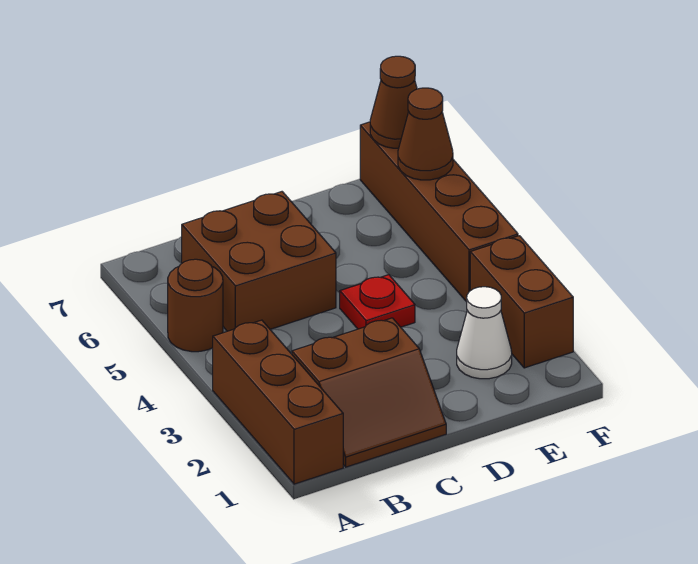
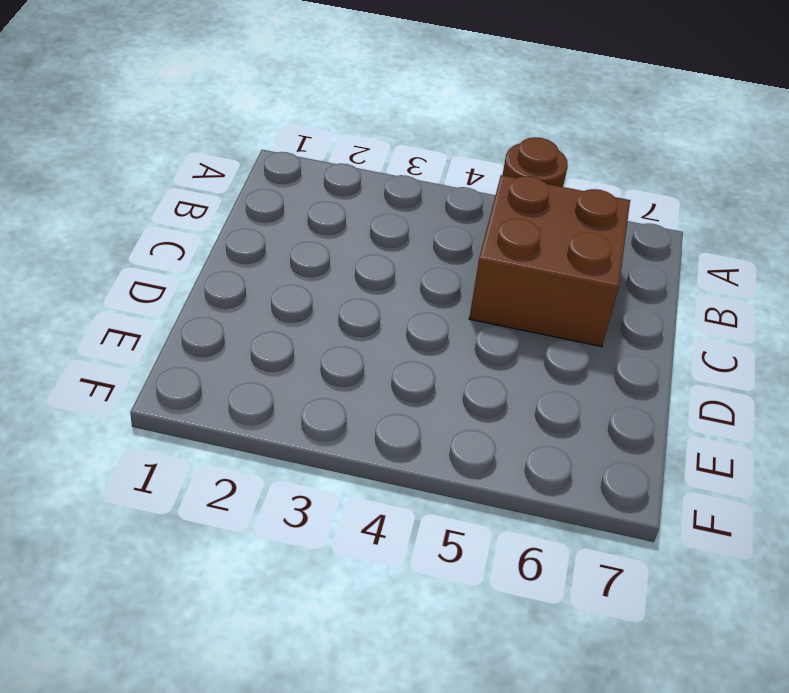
none -> brown 1x3 brick [213,320,343,484]
none -> brown 2x2 slope [292,318,446,467]

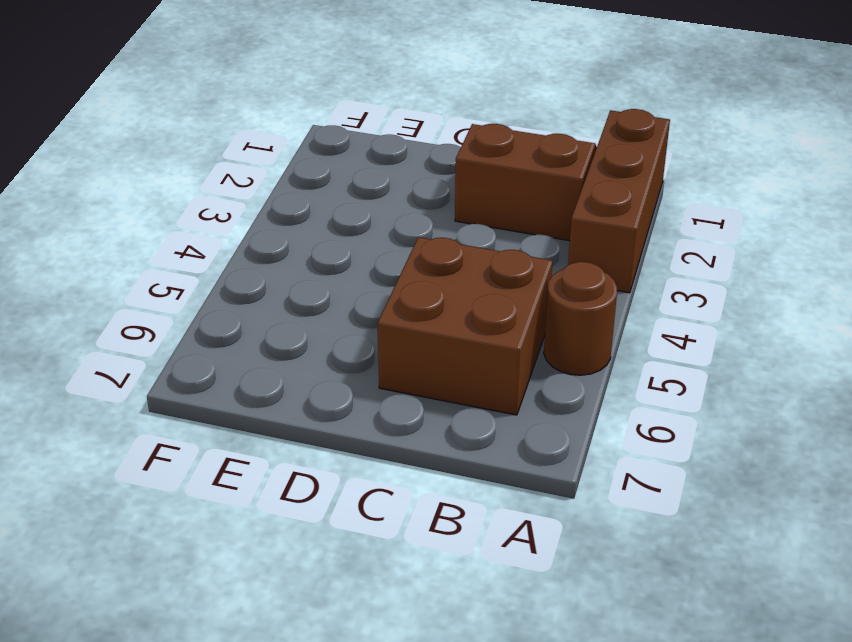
none -> red 1x1 plate [340,275,415,329]
none -> white 1x1 cone [457,287,512,379]

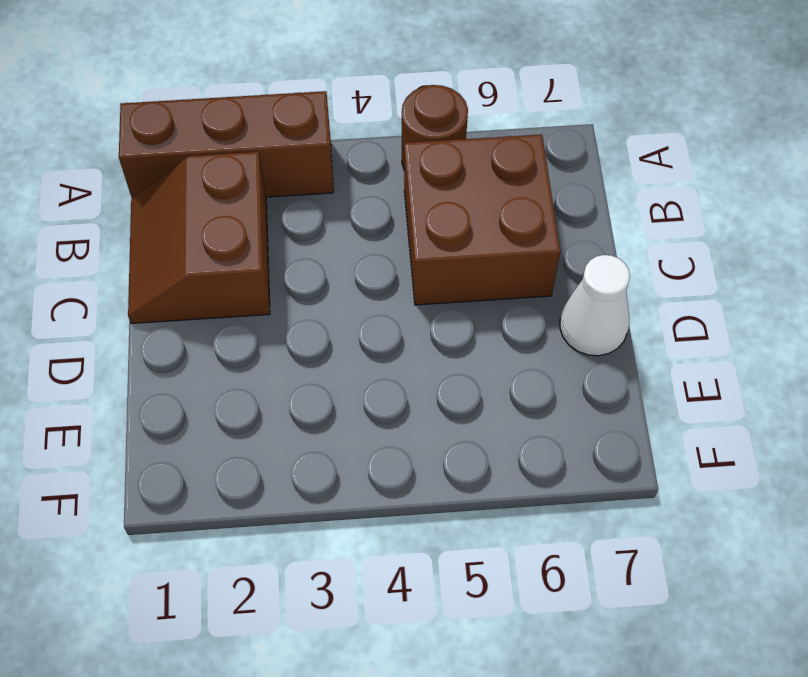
white 1x1 cone [560,255,630,356] -> white 1x1 cone moved to [457,287,512,379]
none -> red 1x1 plate [340,275,415,329]
none -> brown 1x2 brick [470,236,573,368]

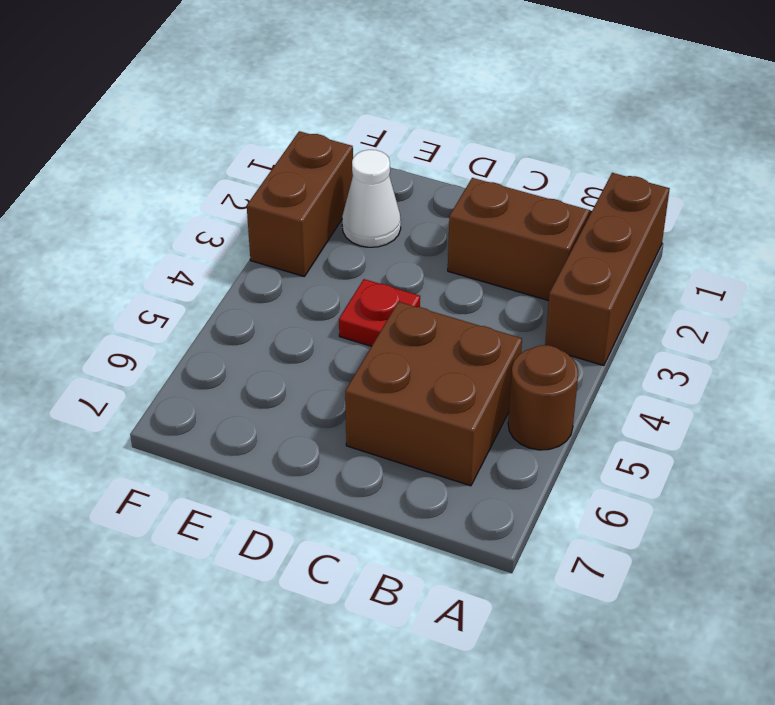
none -> brown 1x4 brick [360,122,518,302]
none -> brown 1x1 cone [398,88,453,180]

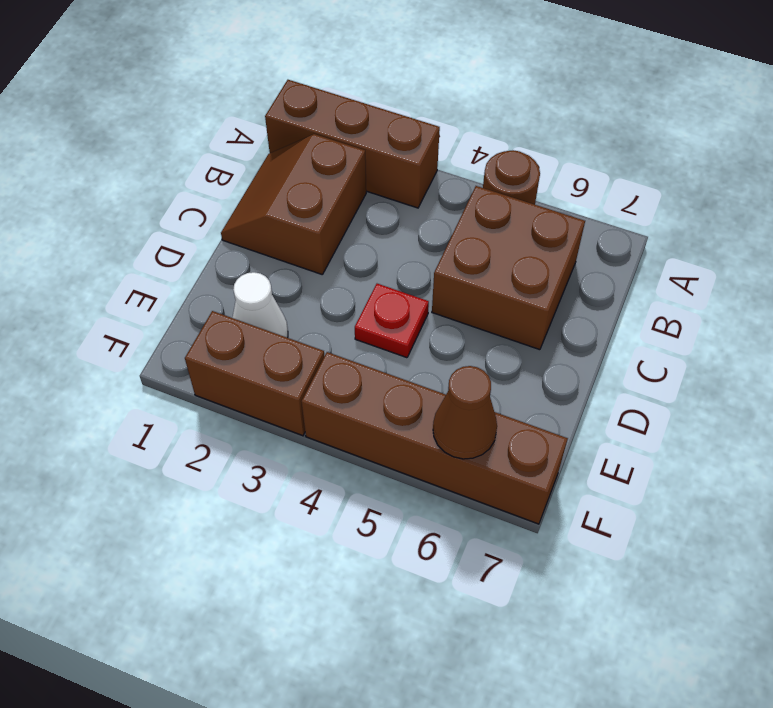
none -> brown 1x1 cone [370,56,417,148]

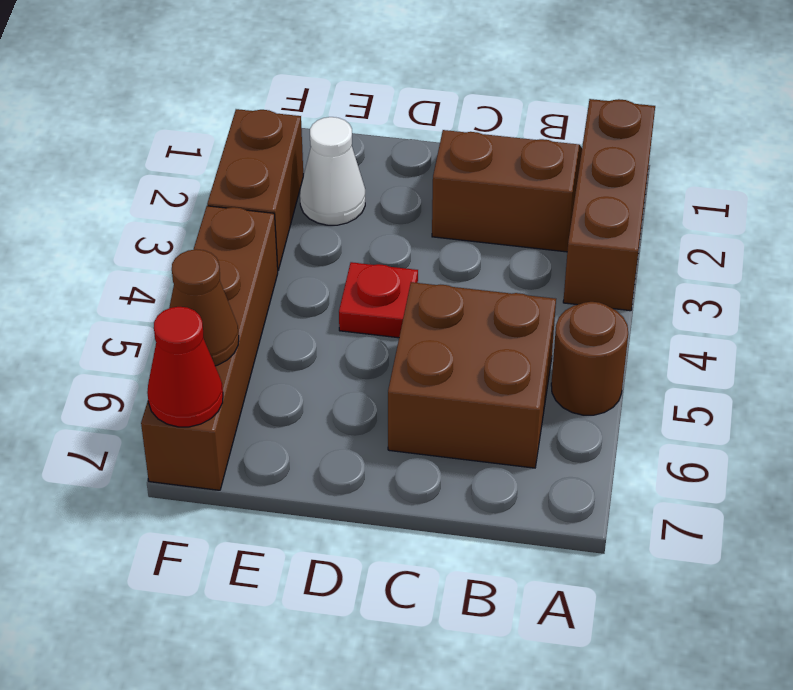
red 1x1 cone [147,307,223,427] -> brown 1x1 cone [370,56,417,148]

